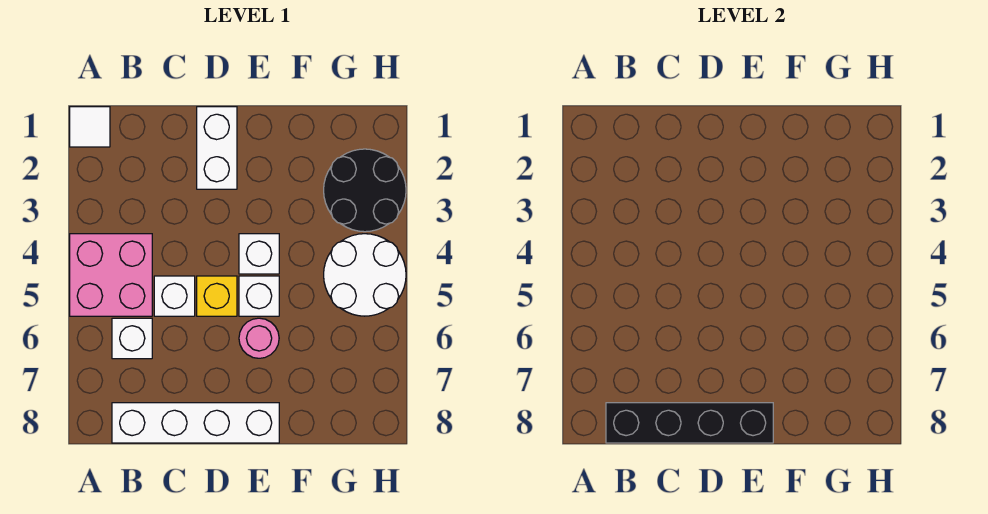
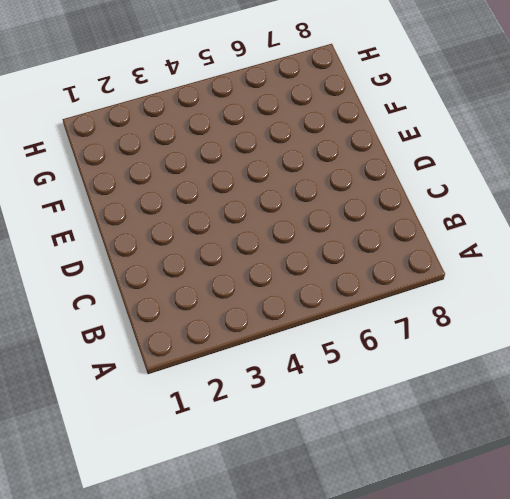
none -> white 1x1 tile [70,107,110,147]
none -> pink 2x2 brick [70,234,152,316]
none -> white 1x1 brick [112,318,152,359]

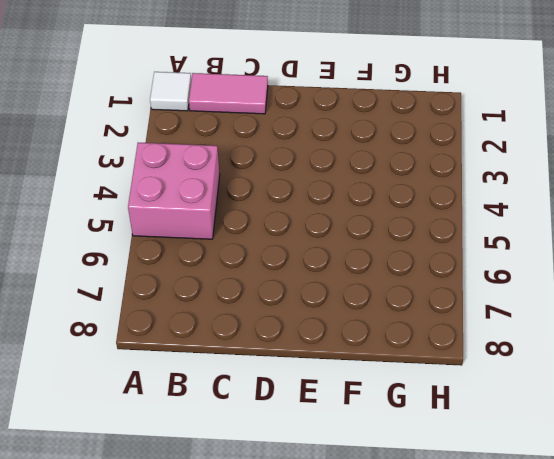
pink 1x2 tile [189,73,268,114] -> none
none -> white 1x1 brick [112,318,152,359]
none -> white 1x4 brick [112,403,279,443]
none -> white 1x1 brick [154,276,195,316]

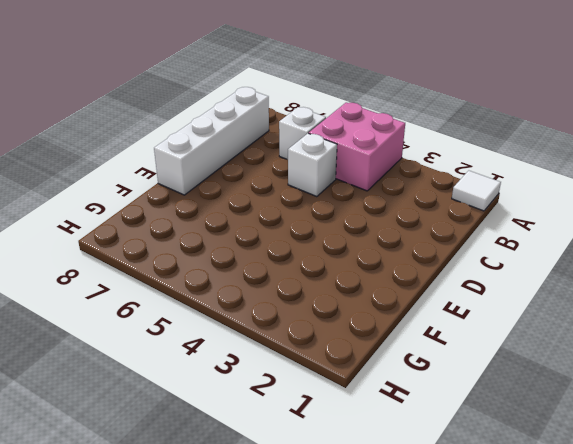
none -> white 1x2 brick [197,107,237,189]
none -> yellow 1x1 brick [197,276,237,316]
none -> white 1x1 brick [239,234,279,274]

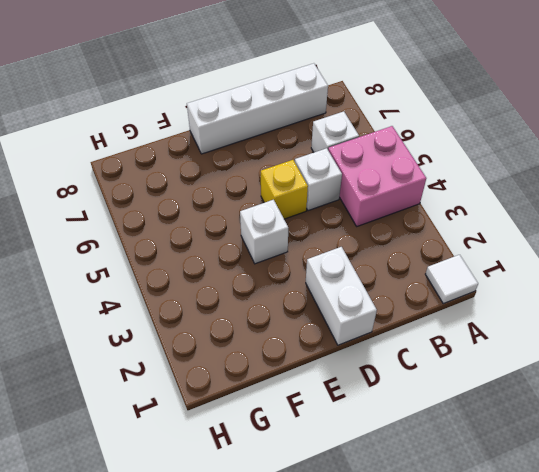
none -> white 1x1 brick [239,276,279,316]
none -> pink 1x1 round brick [239,318,279,358]
none -> black 2x2 round brick [324,149,406,232]

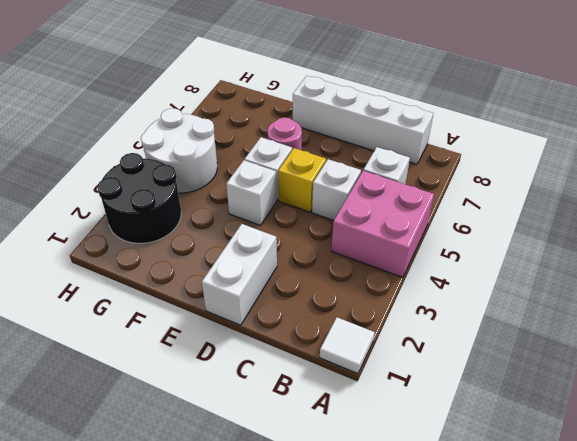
none -> black 1x4 brick [606,403,773,443]

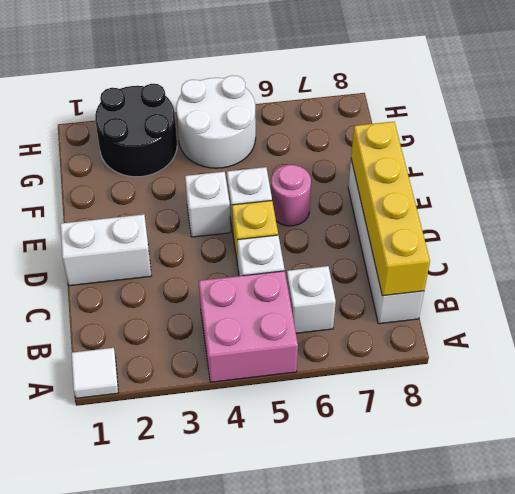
yellow 1x4 brick [351,122,430,296] -> black 1x4 brick [606,403,773,443]

